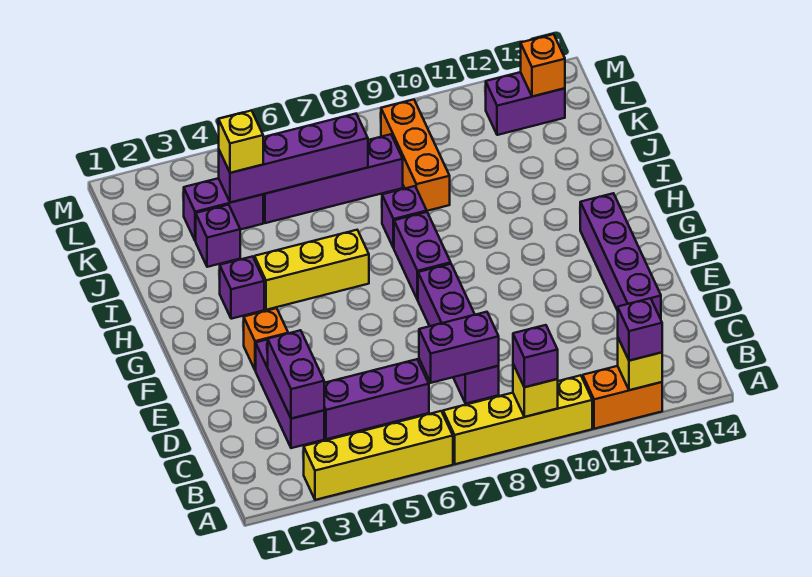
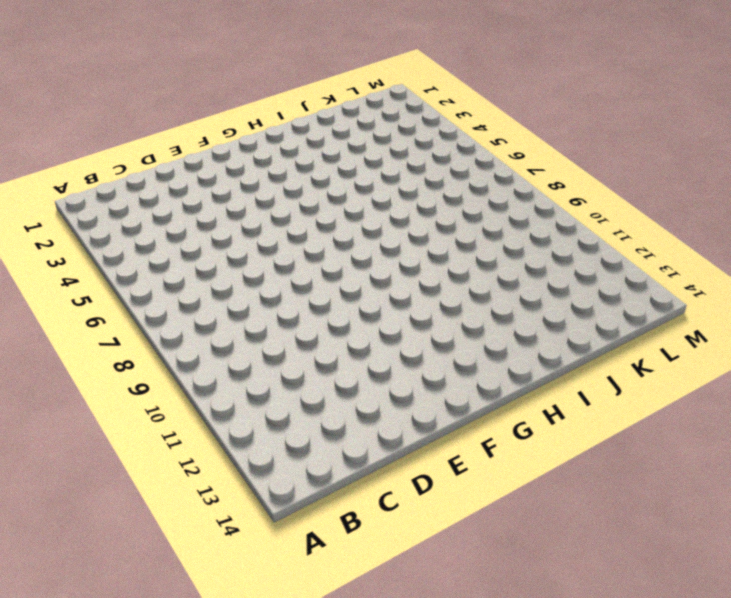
none -> yellow 1x4 brick [304,411,453,500]
none -> yellow 1x4 brick [443,375,592,464]
none -> orange 1x2 brick [583,366,662,429]

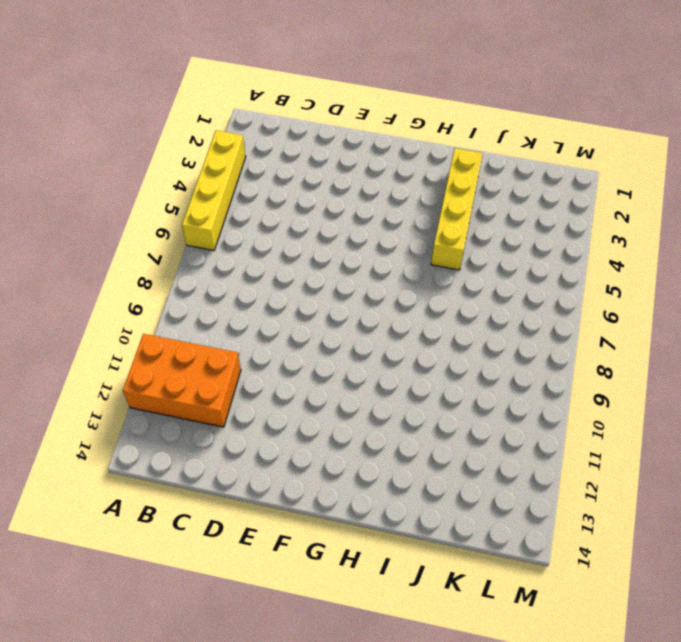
orange 2x3 brick [123,334,241,427] -> orange 1x2 brick [583,366,662,429]
yellow 1x4 brick [431,148,483,270] -> yellow 1x4 brick moved to [443,375,592,464]
none -> purple 1x3 brick [256,339,324,448]
none -> purple 1x3 brick [324,359,429,439]
none -> purple 1x4 brick [418,264,499,404]

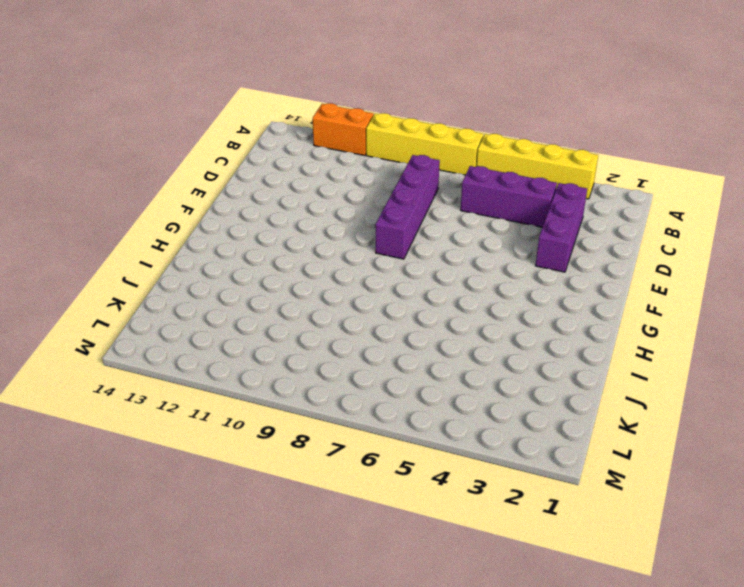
none -> purple 1x4 brick [580,193,661,319]
none -> orange 1x1 brick [244,308,288,370]
none -> purple 1x2 brick [394,212,451,300]

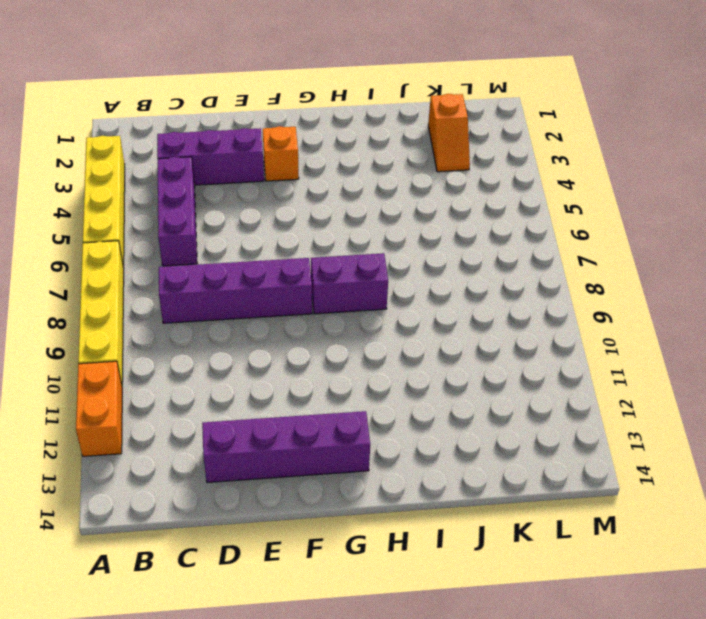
orange 1x2 slope [428,94,470,172] -> purple 1x2 brick [184,178,263,241]
none -> purple 1x1 brick [220,256,264,319]
none -> yellow 1x3 brick [255,230,369,310]
none -> purple 1x1 brick [382,186,427,248]

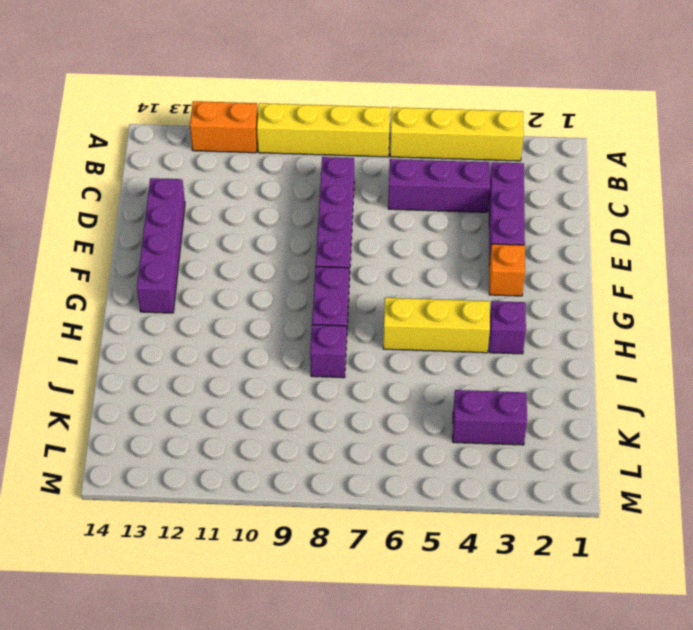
none -> purple 1x1 brick [196,205,240,267]
none -> orange 1x3 brick [381,99,450,211]
none -> purple 1x4 brick [263,134,403,223]

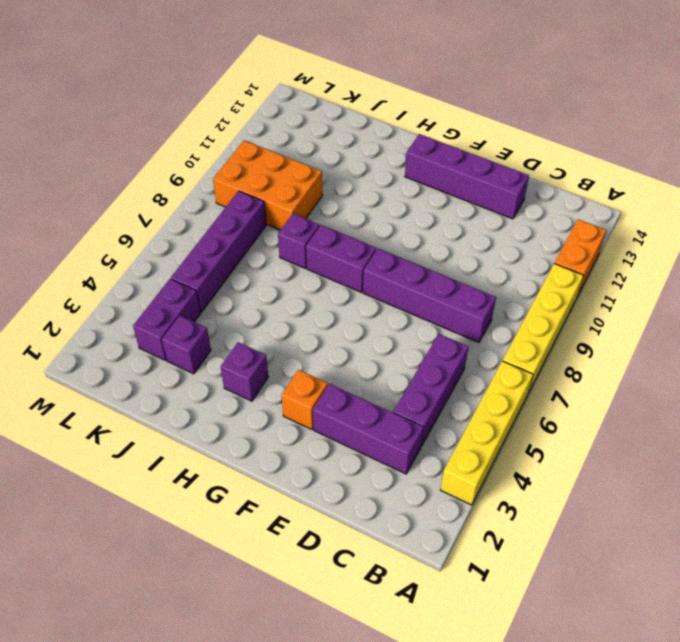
orange 2x3 brick [213,140,323,230] -> orange 1x3 brick [381,99,450,211]
none -> yellow 1x3 brick [255,230,369,310]
none -> purple 1x2 brick [486,72,565,135]
none -> yellow 1x1 brick [513,364,558,417]

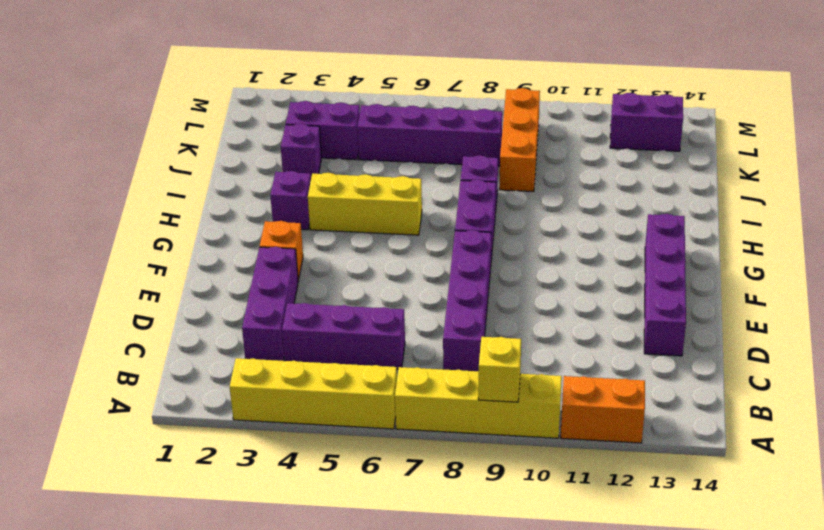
none -> yellow 1x1 brick [618,338,662,390]
none -> purple 1x2 brick [268,330,324,419]
none -> purple 1x2 brick [419,312,499,383]

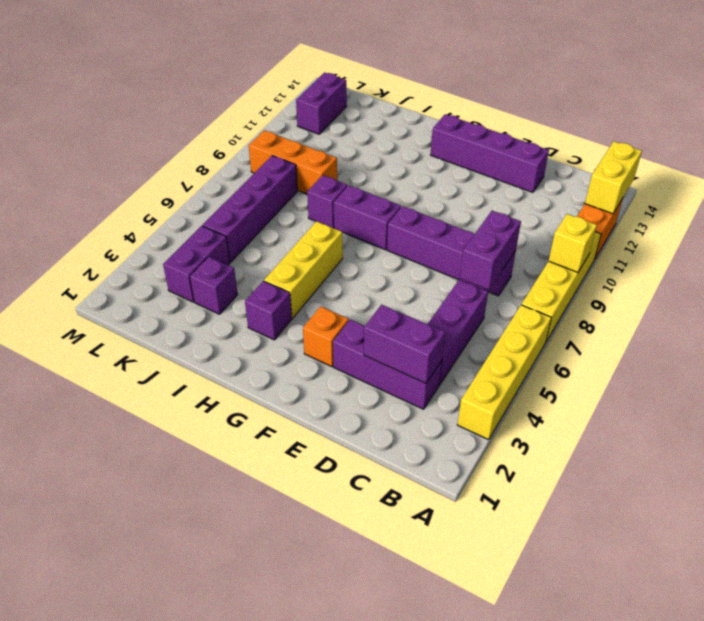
yellow 1x2 brick [585,141,642,214] -> yellow 1x1 brick [618,338,662,390]
none -> purple 1x4 brick [219,114,368,203]
none -> orange 1x1 brick [521,34,565,97]
none -> purple 1x1 brick [513,325,558,387]

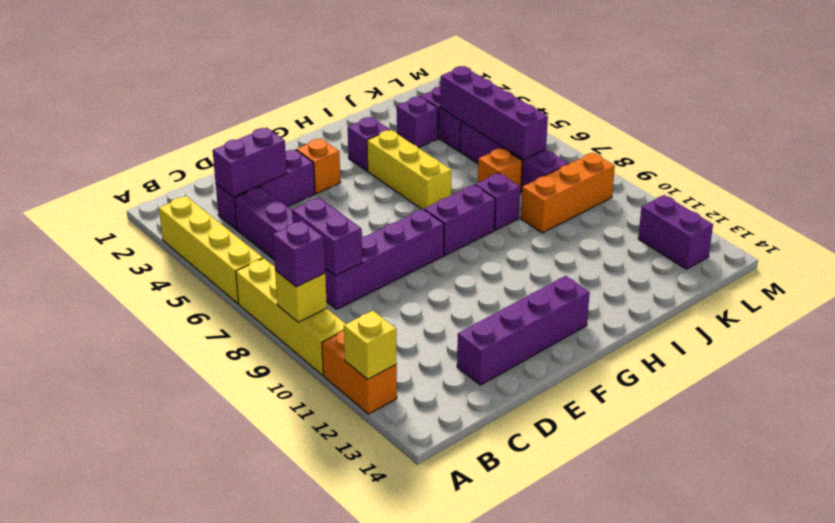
orange 1x1 brick [478,148,522,193] -> orange 1x1 brick moved to [521,34,565,97]
none -> purple 1x1 brick [618,298,662,361]
none -> yellow 1x1 brick [219,111,263,173]

